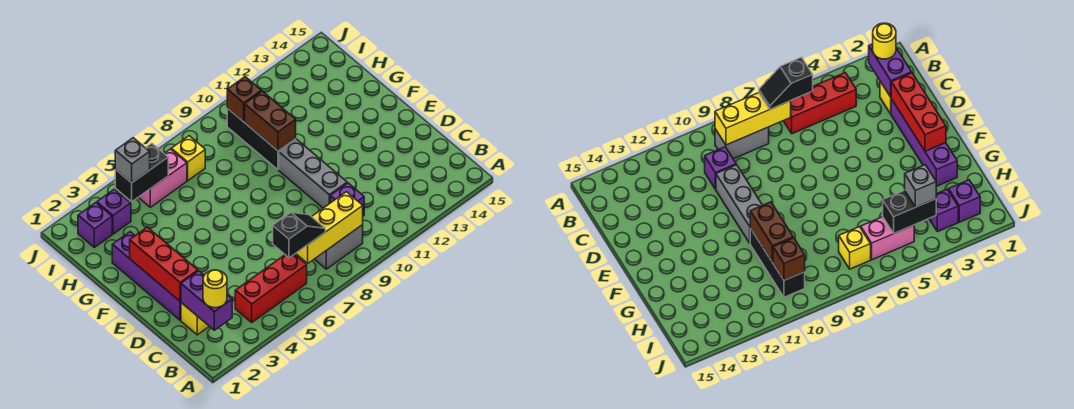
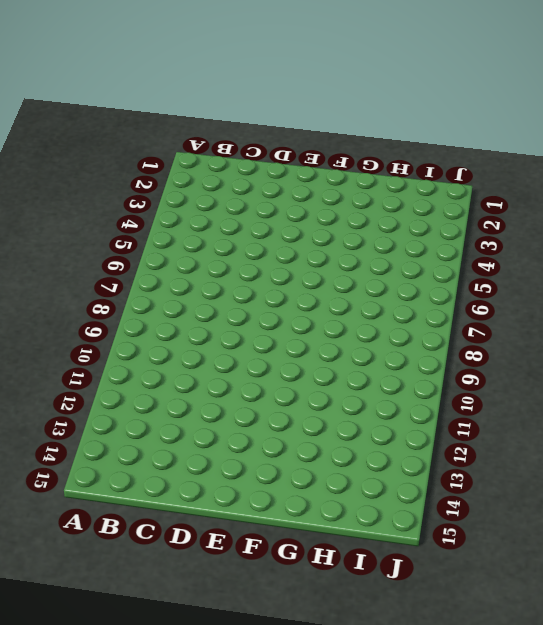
none -> red 1x3 brick [235,254,307,322]
none -> grey 1x2 brick [315,225,363,269]
none -> yellow 1x1 brick [181,303,209,335]

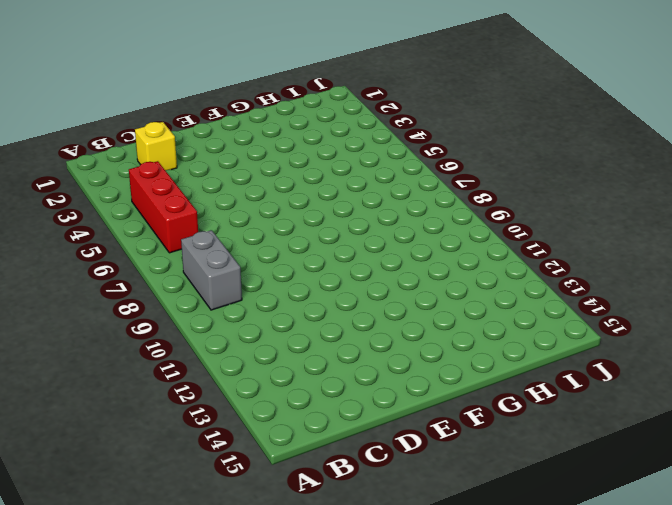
none -> purple 1x1 brick [330,183,364,216]
none -> purple 1x4 brick [112,232,181,320]
none -> grey 1x3 brick [279,139,347,208]

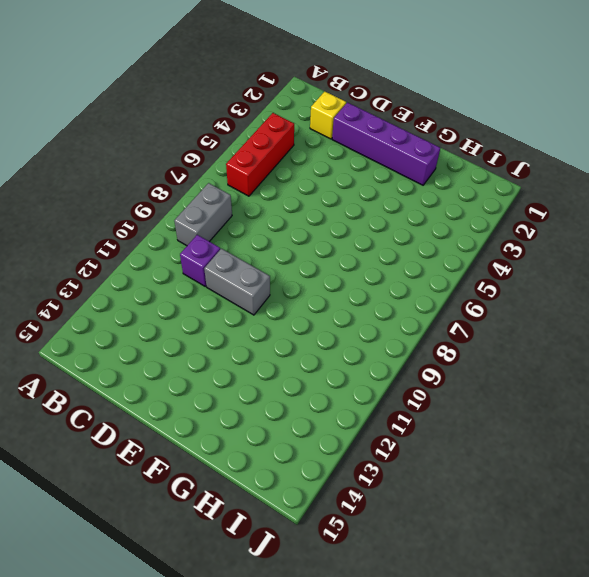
grey 1x2 brick [204,249,270,315] -> grey 1x3 brick [279,139,347,208]
none -> black 1x3 brick [227,108,296,170]
none -> purple 1x1 brick [78,203,112,247]
none -> purple 1x1 brick [97,189,131,234]

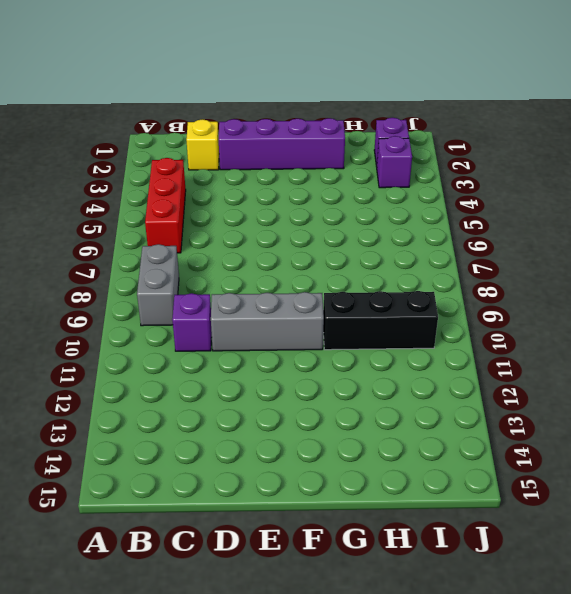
none -> pink 1x2 brick [138,149,187,207]
none -> yellow 1x1 brick [171,136,205,181]
none -> purple 1x2 brick [181,271,232,330]

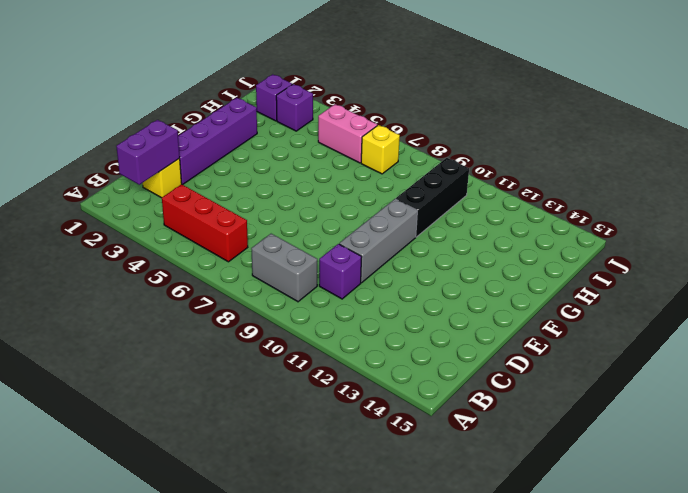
none -> yellow 1x3 brick [296,192,363,263]
none -> red 1x3 brick [130,227,198,301]
none -> brown 1x2 brick [245,91,296,151]

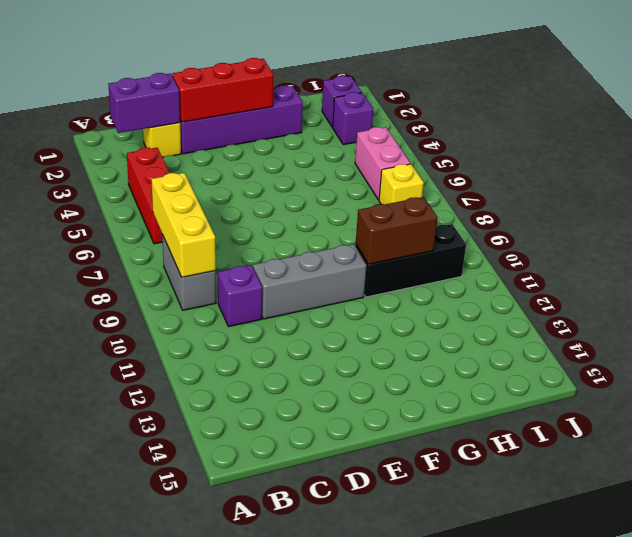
none -> black 1x2 brick [115,143,168,202]
none -> brown 1x1 brick [227,77,261,122]
none -> yellow 1x1 round brick [203,270,227,308]

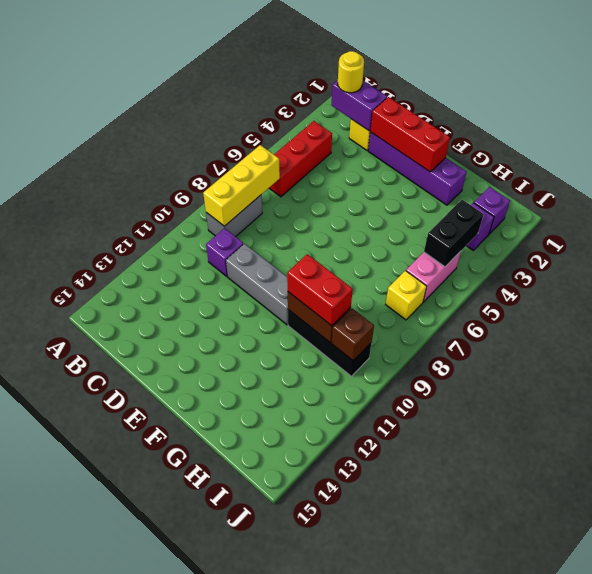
red 1x2 brick [287,254,353,326] -> none
none -> black 1x2 slope [273,212,325,258]
none -> grey 1x1 brick [115,138,150,183]

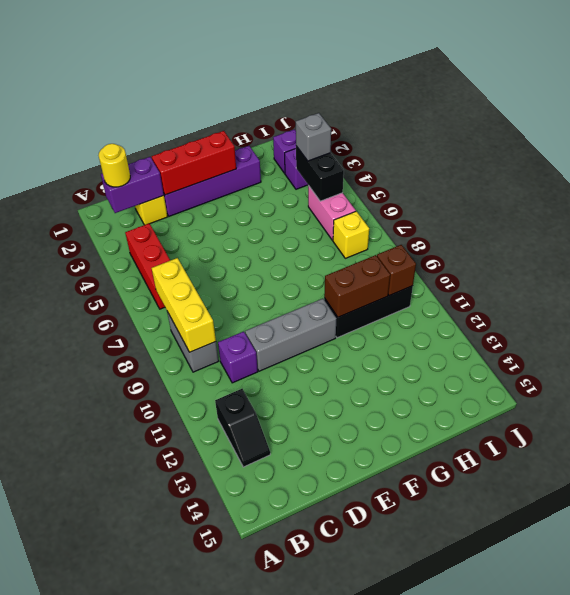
black 1x2 slope [215,389,270,467] -> black 1x2 slope moved to [273,212,325,258]

